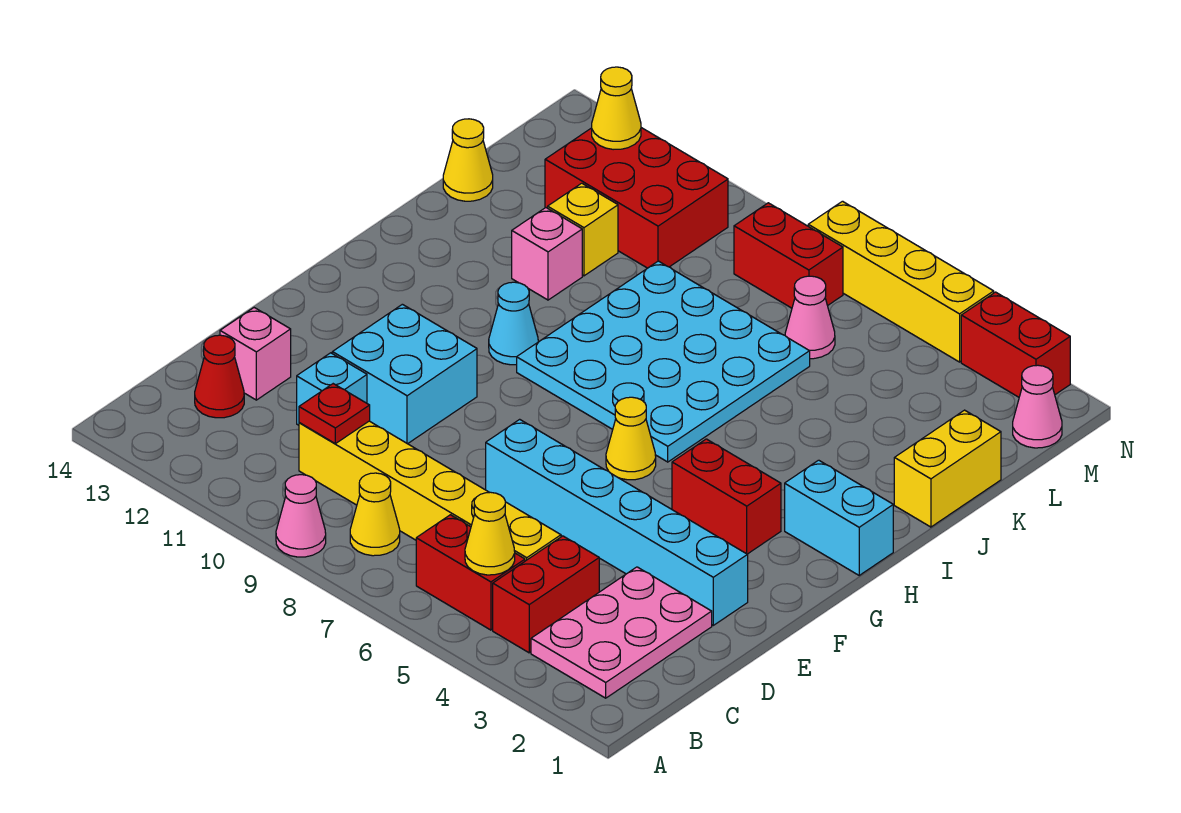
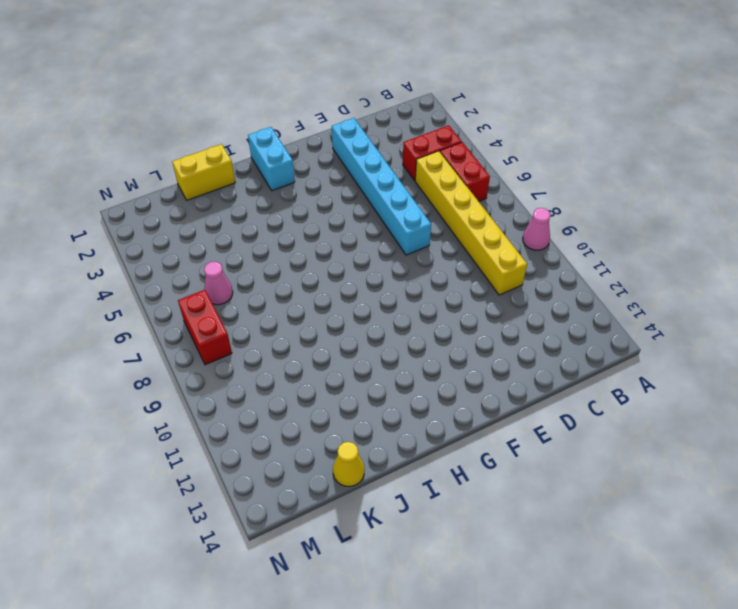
none -> pink 2x3 plate [531,567,712,698]
none -> yellow 1x1 cone [350,473,400,556]
none -> red 1x1 cone [195,335,244,418]

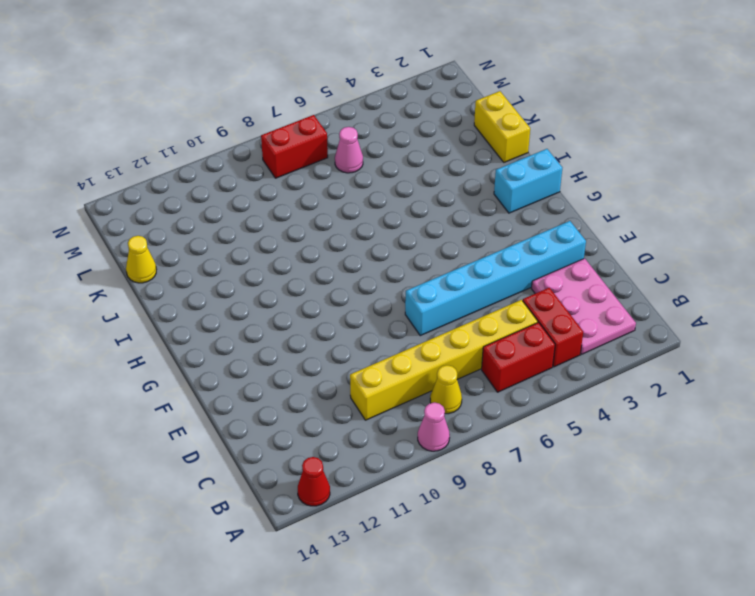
red 1x1 cone [298,457,330,506] -> red 1x1 cone moved to [195,335,244,418]
none -> cyan 1x1 brick [297,353,367,425]
none -> pink 1x1 brick [220,308,291,400]
none -> cyan 2x2 brick [332,304,477,444]

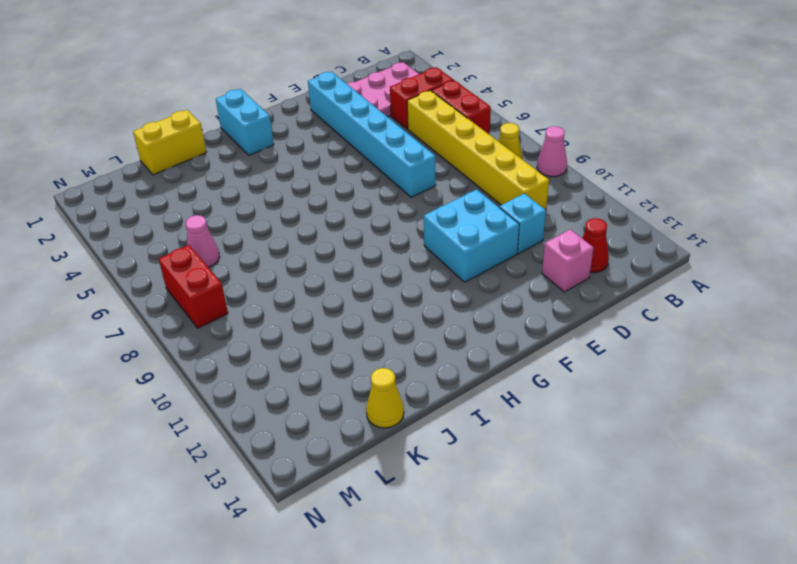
none -> red 1x2 brick [672,439,781,554]
none -> yellow 1x1 cone [606,397,656,480]
none -> cyan 4x4 plate [517,261,810,462]

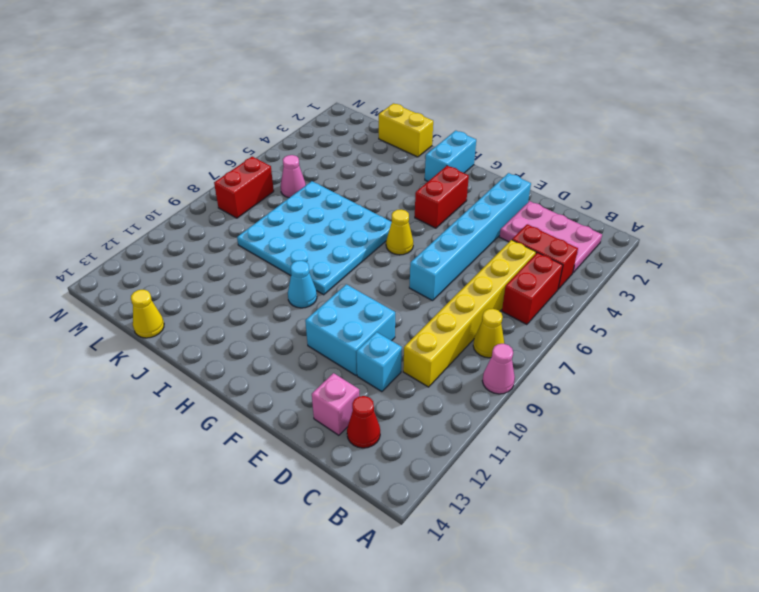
none -> pink 1x1 brick [512,208,582,300]
none -> yellow 1x1 brick [548,183,618,276]
none -> red 2x3 brick [545,128,728,268]

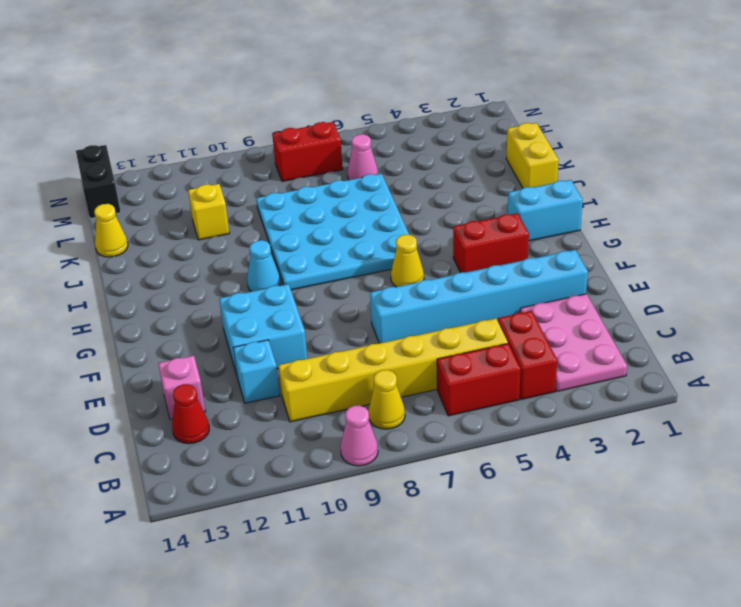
black 1x2 brick [76,145,121,219] -> none
none -> pink 1x1 brick [512,208,582,300]
none -> red 2x3 brick [545,128,728,268]
none -> pink 1x1 cone [1013,365,1062,448]

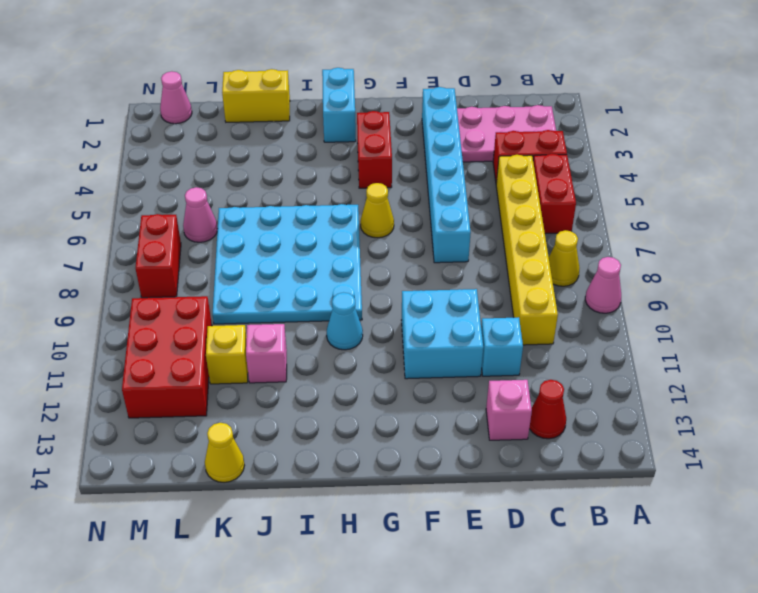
none -> red 1x2 brick [961,292,1070,397]
none -> yellow 1x4 brick [808,201,994,362]
none -> yellow 1x1 cone [465,492,515,575]

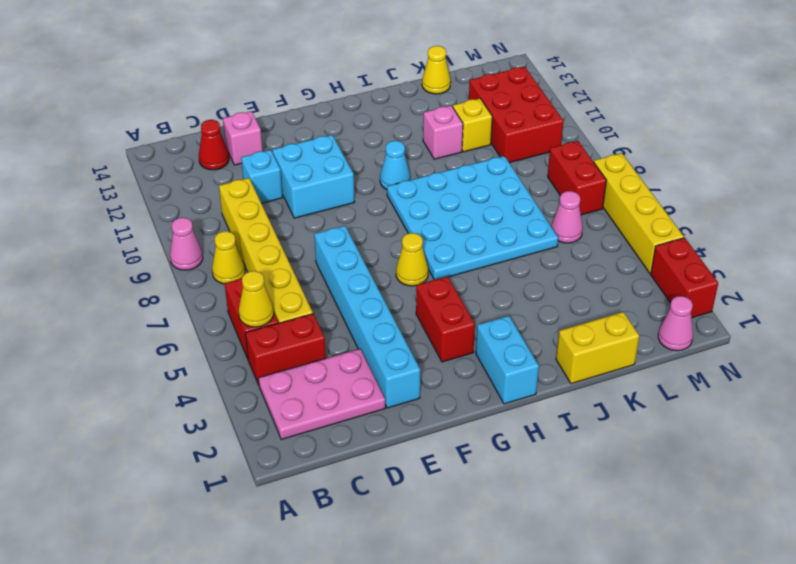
none -> red 1x1 plate [299,384,370,444]
none -> yellow 1x1 cone [592,67,641,150]

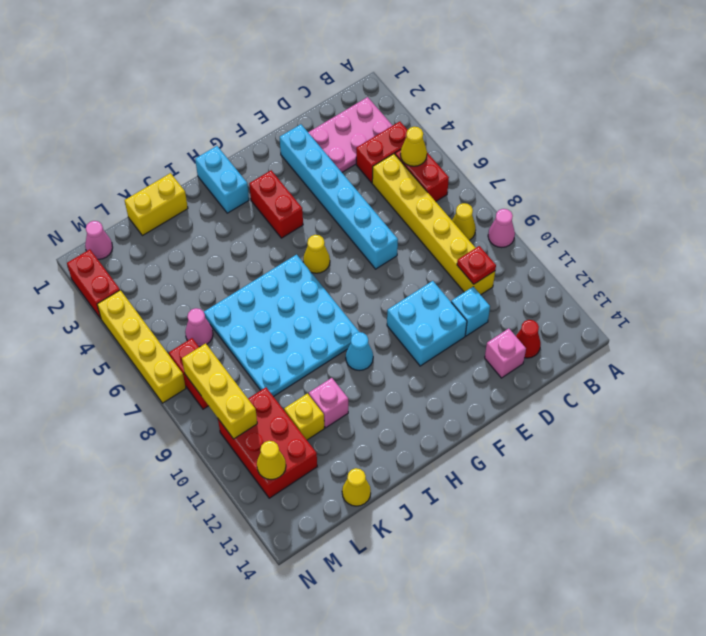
yellow 1x3 brick [182,343,257,439] -> none

